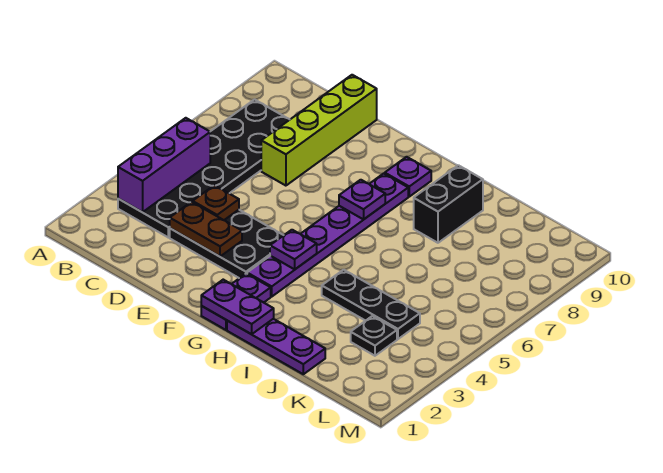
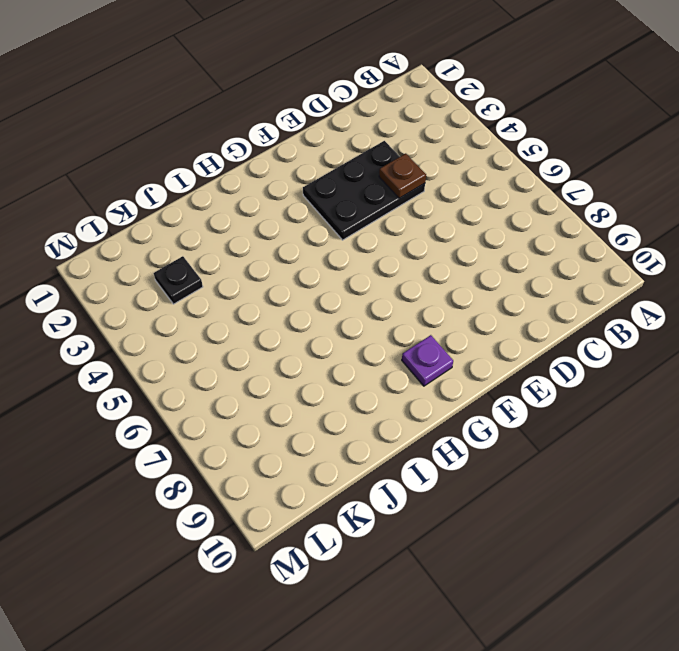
none -> black 2x6 plate [118,100,290,237]
none -> lime 1x4 brick [261,75,377,186]
none -> purple 1x2 plate [201,274,271,330]

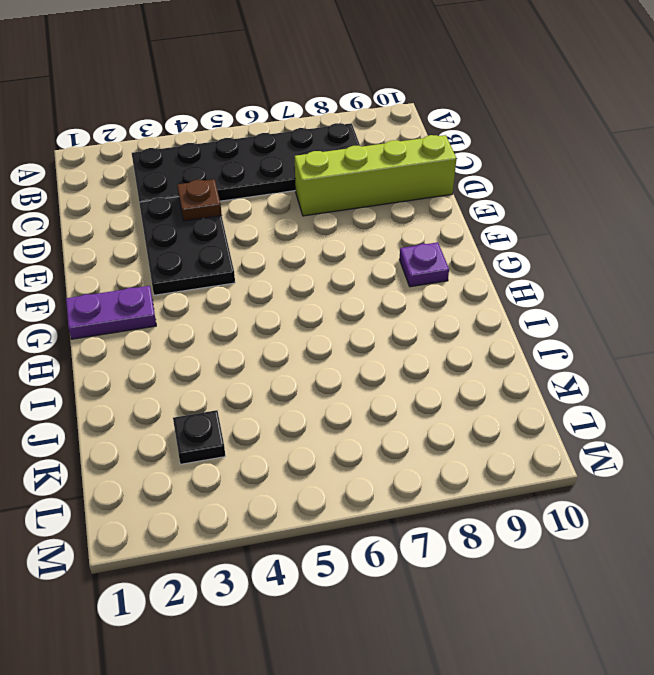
none -> purple 1x6 plate [247,173,408,296]
none -> purple 1x3 plate [227,319,325,374]
none -> black 1x3 plate [322,270,420,339]

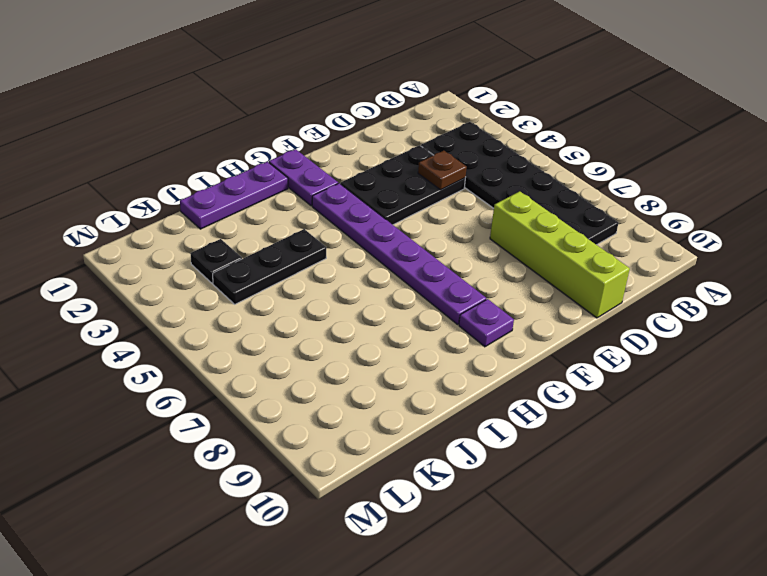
none -> black 1x2 brick [414,165,483,243]
none -> purple 1x3 brick [118,118,210,212]
none -> brown 1x2 plate [170,202,242,257]

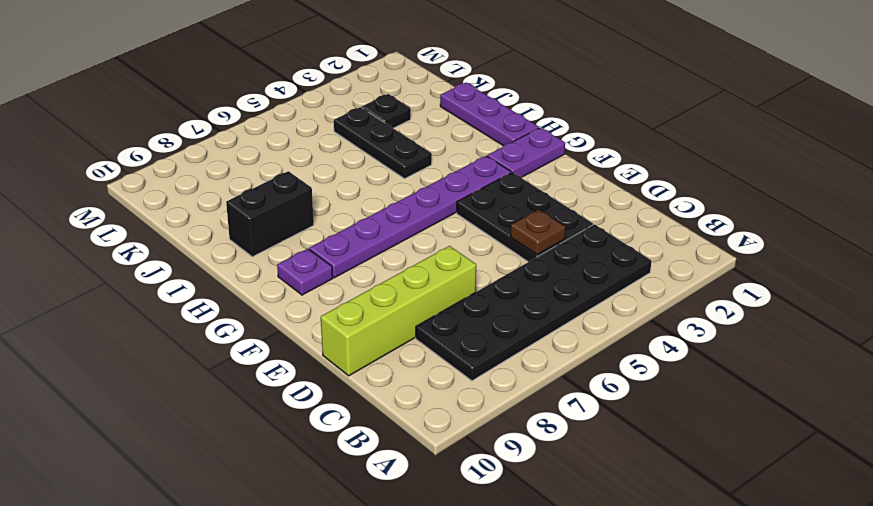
none -> purple 1x3 brick [118,118,210,212]
none -> brown 1x2 plate [170,202,242,257]
none -> purple 1x2 plate [201,280,274,334]

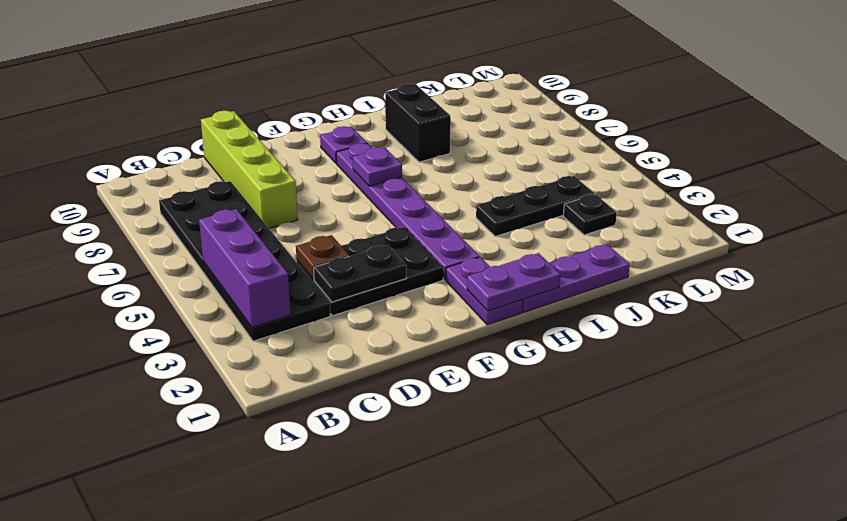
black 1x2 plate [314,245,406,302] -> brown 1x2 plate [170,202,242,257]
none -> purple 1x1 plate [270,230,317,269]

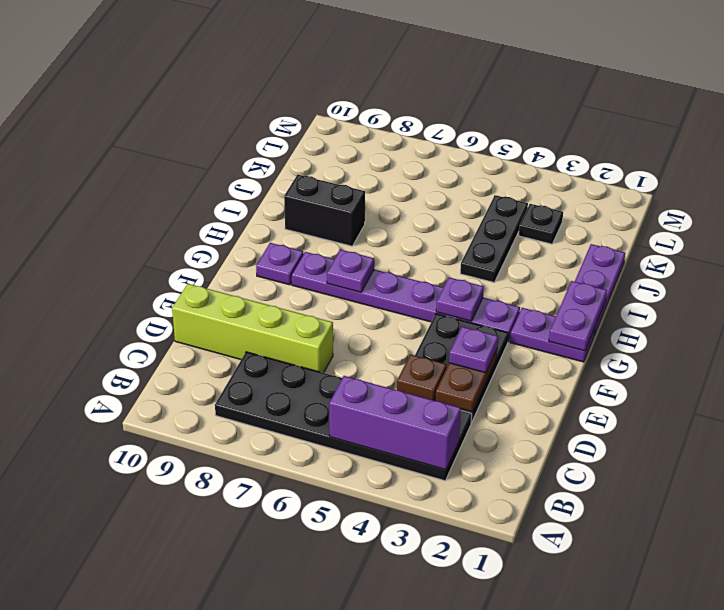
purple 1x1 plate [449,327,498,373] -> none

